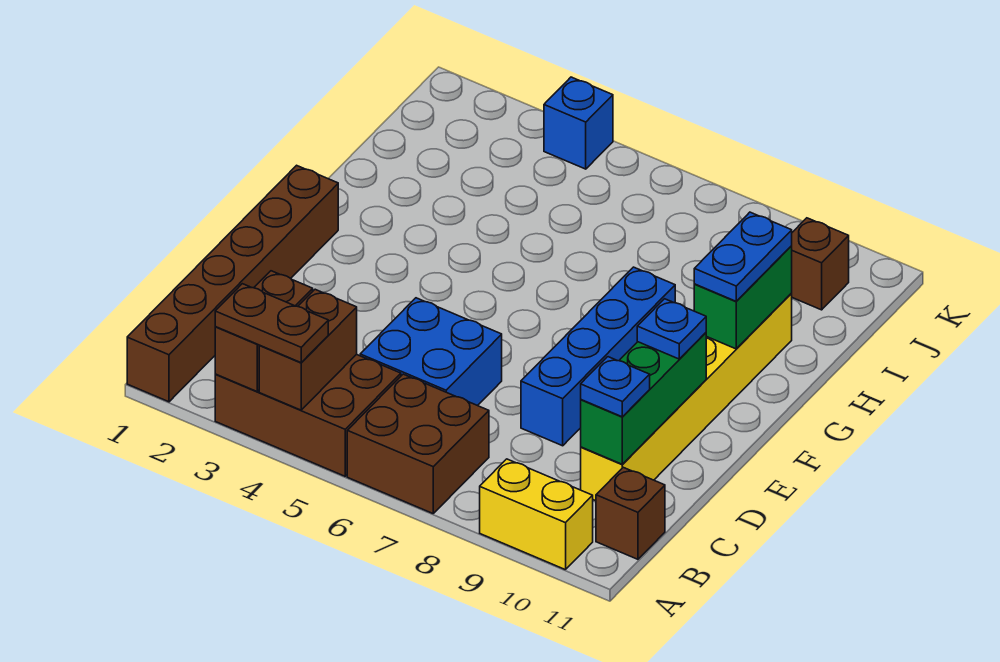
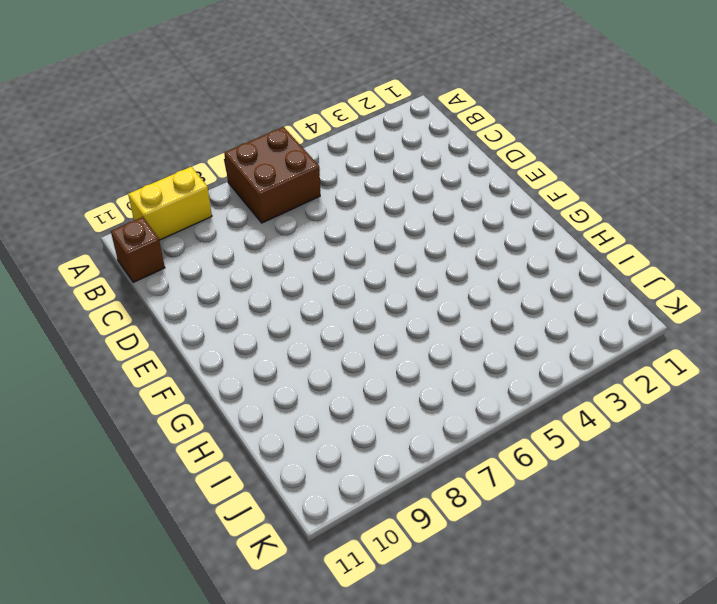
none -> brown 1x6 brick [127,165,338,402]
none -> brown 2x3 brick [215,354,401,476]
none -> blue 2x2 brick [360,298,502,406]

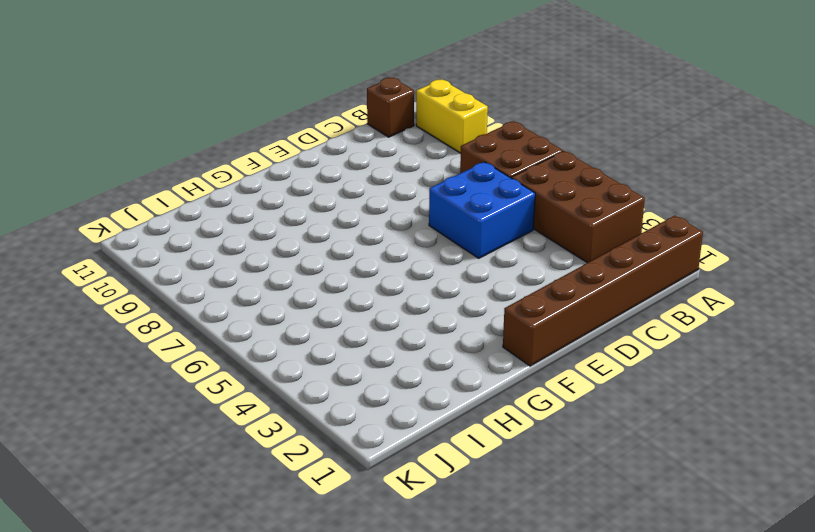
none -> yellow 1x6 brick [581,293,792,501]
none -> blue 1x4 brick [521,267,675,446]
none -> brown 1x1 brick [792,218,849,310]

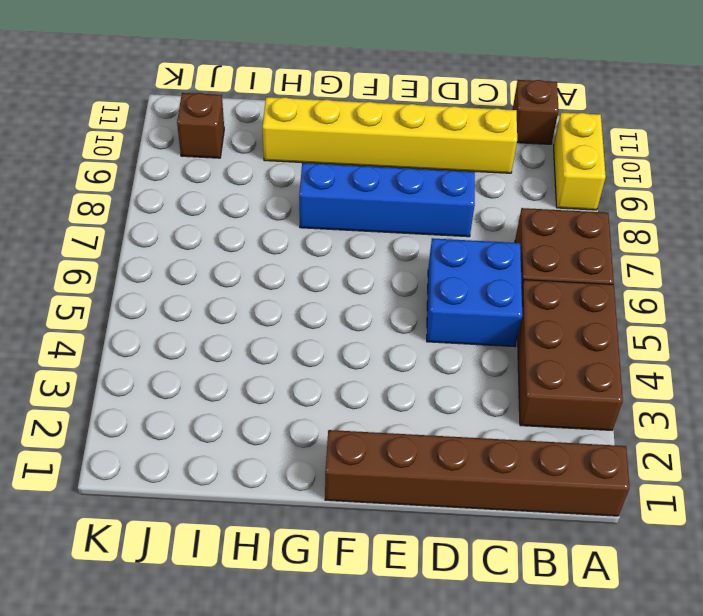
none -> blue 1x1 brick [544,77,613,169]
none -> brown 1x2 brick [215,271,313,391]
none -> brown 1x2 brick [259,289,357,410]

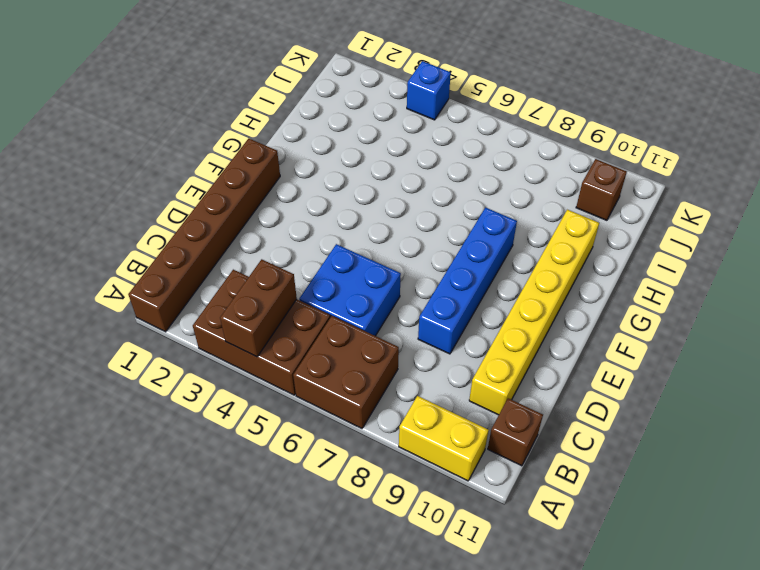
none -> brown 1x2 brick [215,271,313,391]
none -> green 1x3 brick [581,333,706,464]
none -> green 1x2 brick [694,246,792,349]

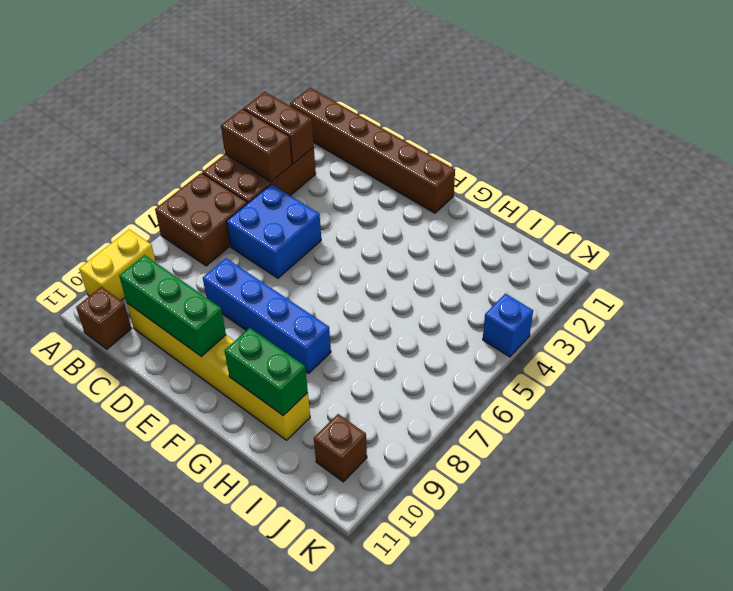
none -> brown 1x2 plate [215,284,328,363]
none -> blue 1x1 plate [581,357,650,417]
none -> blue 1x1 plate [637,299,706,359]

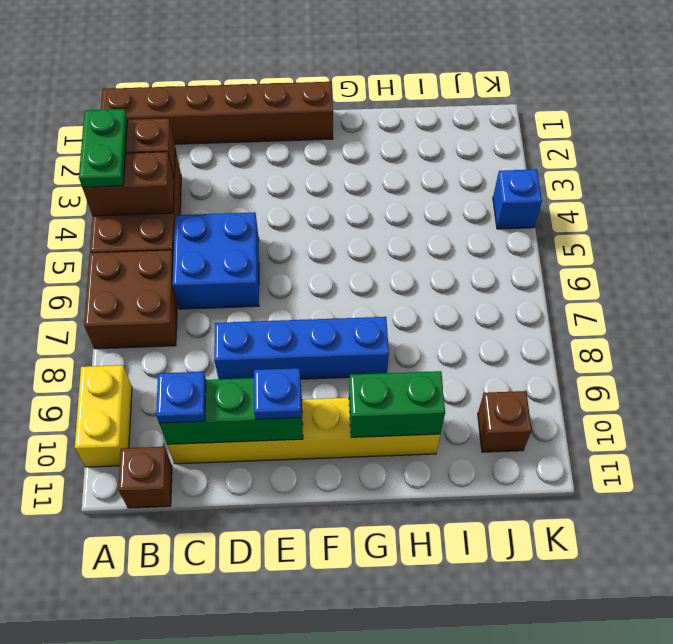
green 1x2 plate [79,109,127,187] -> brown 1x2 plate [215,284,328,363]
none -> blue 1x2 plate [694,212,792,301]

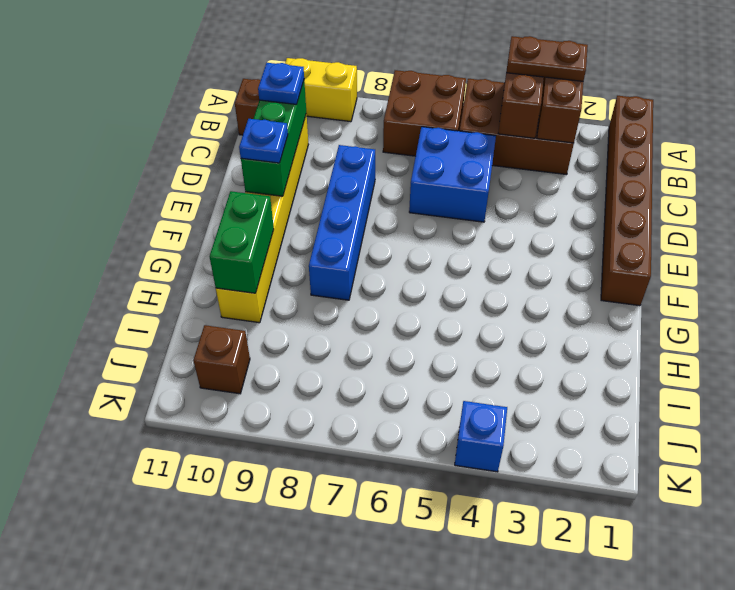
none -> blue 1x2 plate [694,212,792,301]

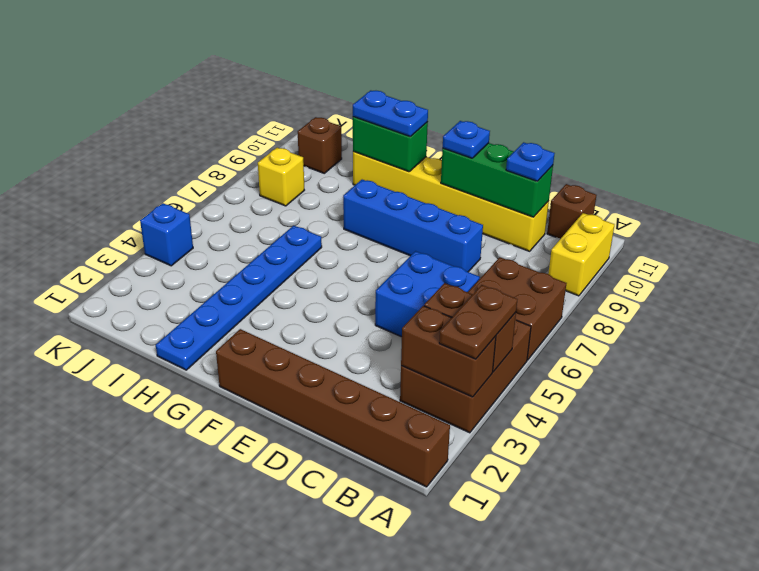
blue 1x6 plate [156,225,322,370] -> none
yellow 1x1 brick [258,148,304,206] -> none

